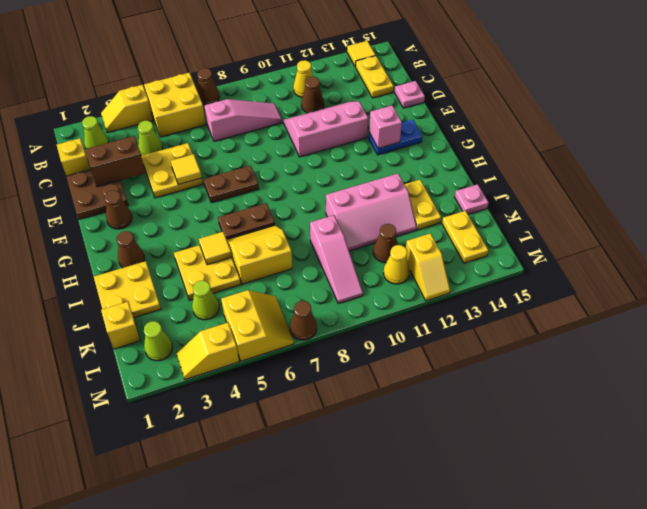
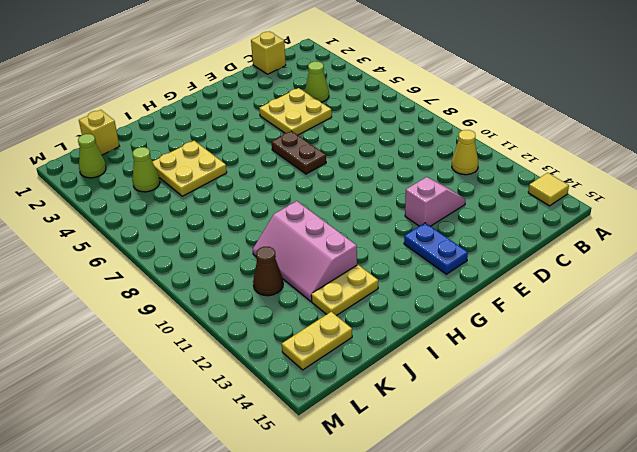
pink 1x2 slope [405,177,466,226] -> pink 2x3 slope [284,101,368,157]
none -> yellow 1x2 slope [101,85,153,133]
none -> yellow 2x2 brick [144,73,206,137]
none -> brown 1x1 cone [197,68,219,105]
none -> lime 1x1 cone [82,116,109,149]

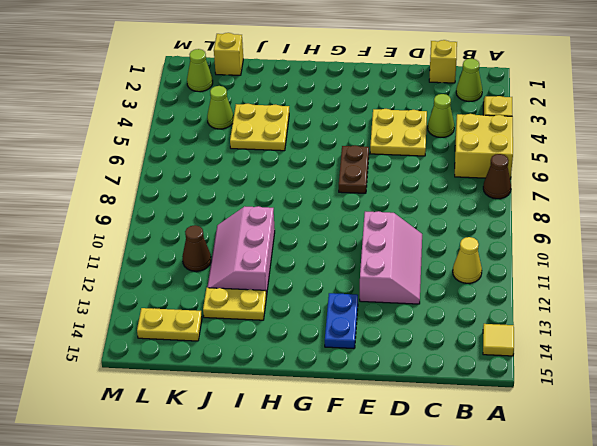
none -> yellow 1x2 plate [355,56,394,98]
none -> pink 1x3 slope [204,99,282,141]
none -> brown 1x1 cone [301,77,324,113]
none -> brown 2x2 plate [66,169,128,219]

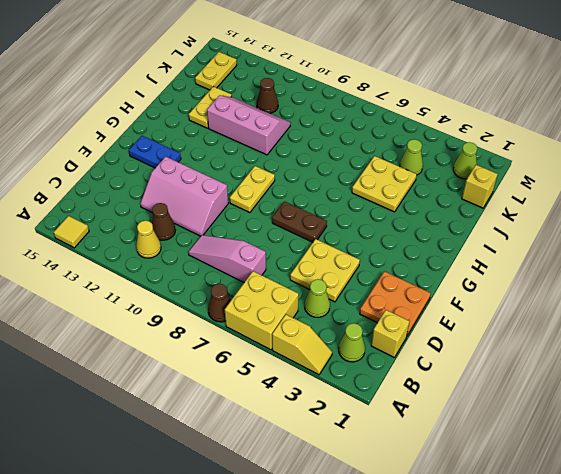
orange 2x2 plate [360,271,431,336] -> brown 2x2 plate [66,169,128,219]
yellow 1x2 plate [230,166,275,213] -> yellow 1x2 plate moved to [355,56,394,98]
none -> pink 1x1 plate [395,81,425,108]
none -> brown 1x1 cone [105,190,132,229]
none -> brown 1x1 cone [117,231,145,268]
none -> brown 1x2 plate [218,203,275,240]

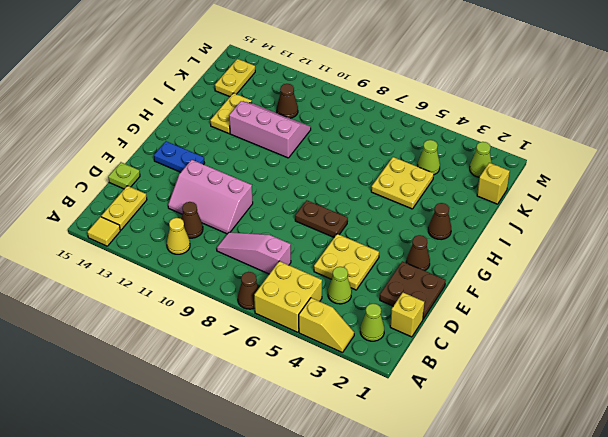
lime 1x1 plate [108,162,140,189] -> pink 1x1 plate [395,81,425,108]
none -> brown 1x2 plate [218,203,275,240]
none -> yellow 2x2 plate [94,261,161,318]
none -> yellow 2x2 slope [227,225,292,284]
none -> pink 1x3 slope [310,215,363,303]

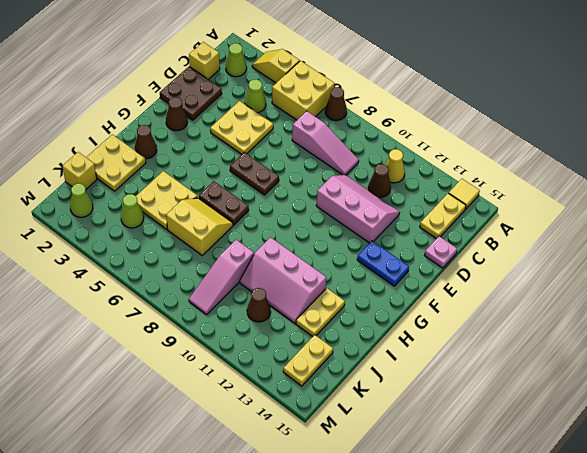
none -> pink 1x1 plate [455,184,489,214]
none -> yellow 2x2 slope [221,290,294,361]
none -> yellow 1x1 cone [383,245,410,284]
none -> yellow 1x2 slope [406,233,450,301]

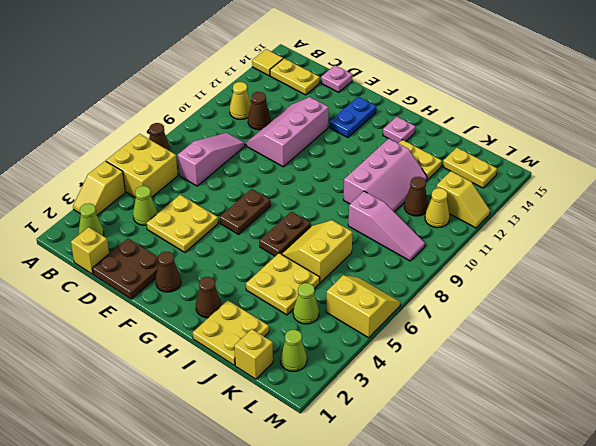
pink 1x1 plate [383,117,416,143] -> pink 1x1 plate moved to [455,184,489,214]
none -> yellow 1x2 slope [177,323,239,380]
none -> brown 1x1 cone [290,301,317,340]
none -> brown 1x2 brick [85,136,145,187]
none -> yellow 1x1 tile [171,154,202,185]

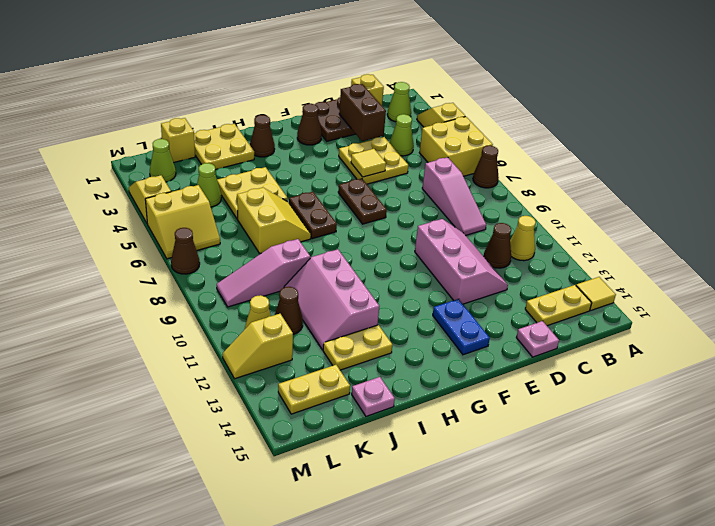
none -> pink 1x1 brick [369,106,402,148]
none -> yellow 1x1 tile [199,232,232,265]

